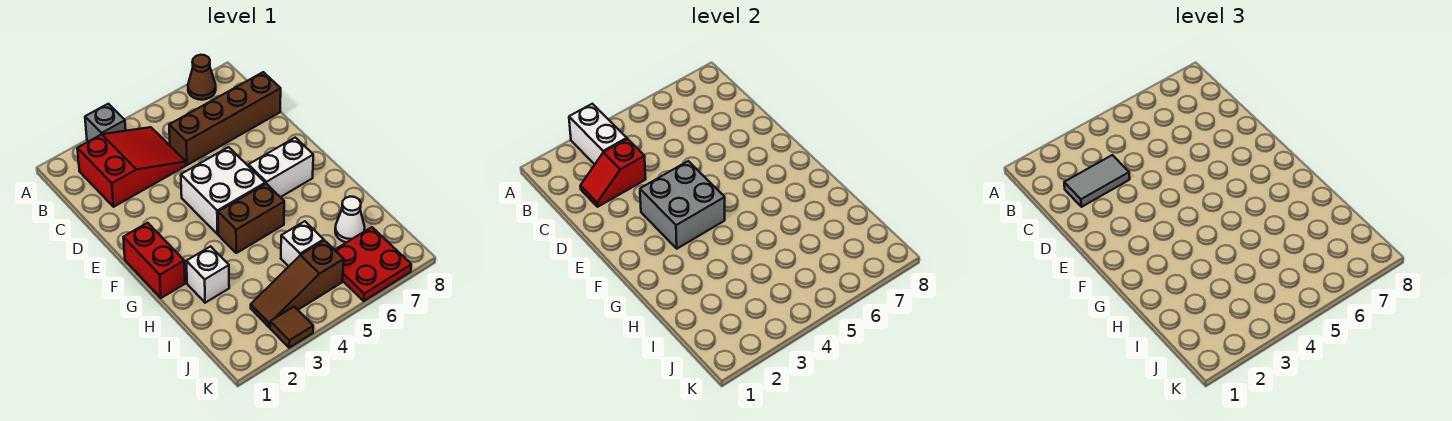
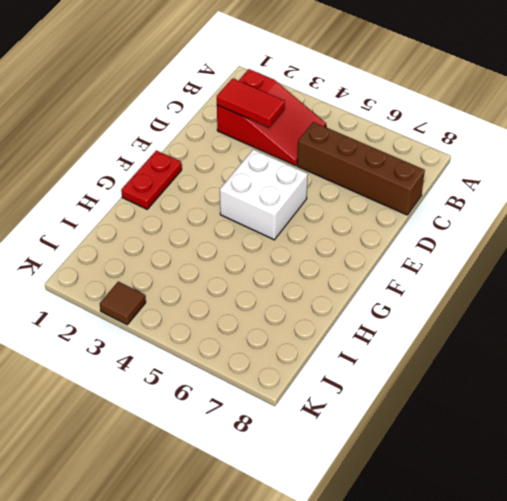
red 1x2 tile [217,78,285,127] -> red 1x2 slope [581,139,646,207]
red 1x2 plate [121,150,182,209] -> red 1x2 brick [123,223,185,298]
none -> grey 1x1 brick [85,104,126,142]
none -> brown 1x1 cone [188,55,216,100]
none -> white 1x2 brick [248,138,313,197]

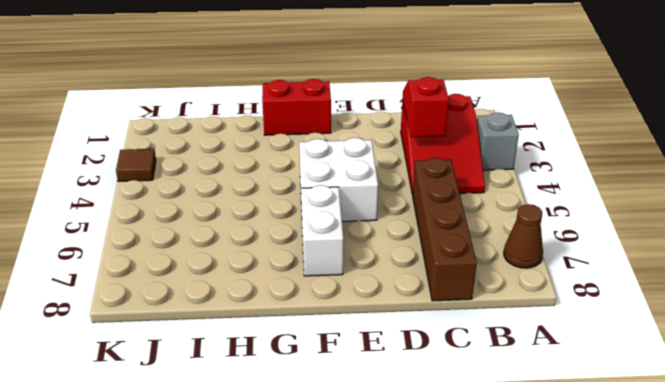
none -> brown 1x2 brick [218,184,284,253]
none -> white 1x1 brick [186,246,229,303]
none -> white 1x1 brick [281,221,324,266]

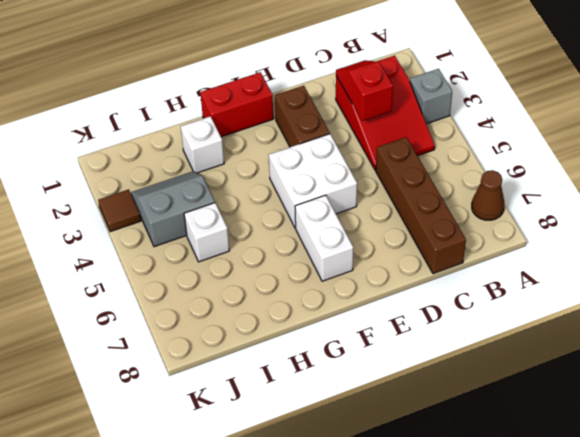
brown 1x2 brick [275,86,330,147] -> brown 1x2 brick moved to [218,184,284,253]
grey 2x2 slope [131,171,215,247] -> brown 1x3 slope [251,241,344,327]
none -> white 1x1 cone [335,197,365,242]
none -> red 2x2 plate [335,227,411,301]
none -> white 1x2 brick [569,104,627,164]

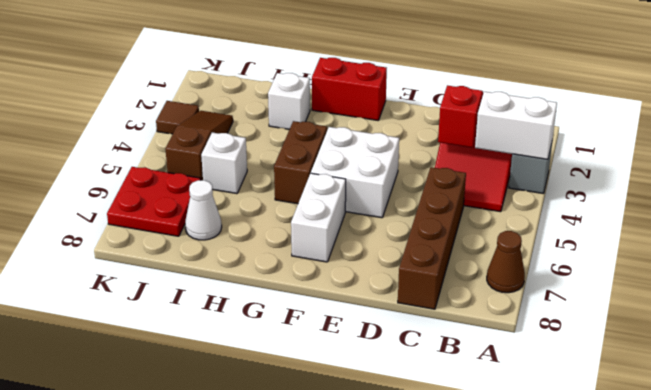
none -> grey 2x2 brick [640,161,725,249]
none -> grey 1x2 tile [1064,155,1130,207]

